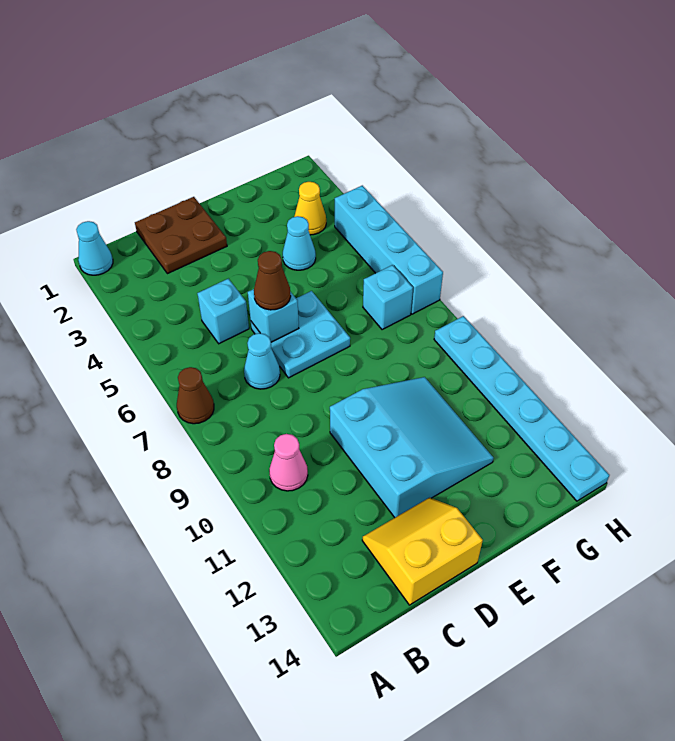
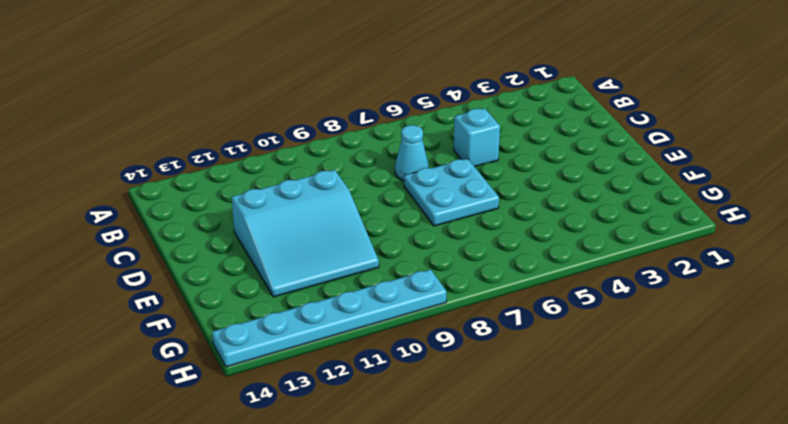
none -> cyan 1x1 cone [76,221,113,275]
none -> brown 1x1 cone [177,367,214,424]
none -> pink 1x1 cone [269,434,308,491]

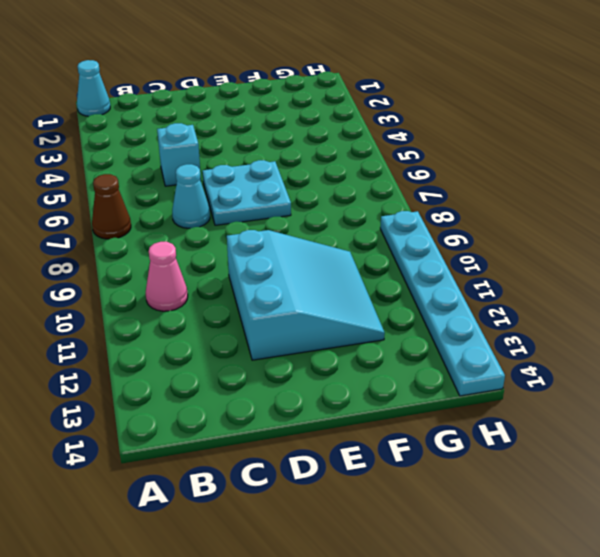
none -> brown 2x2 plate [135,197,227,274]
none -> yellow 2x2 slope [362,498,483,605]
none -> cyan 1x1 cone [283,216,316,270]

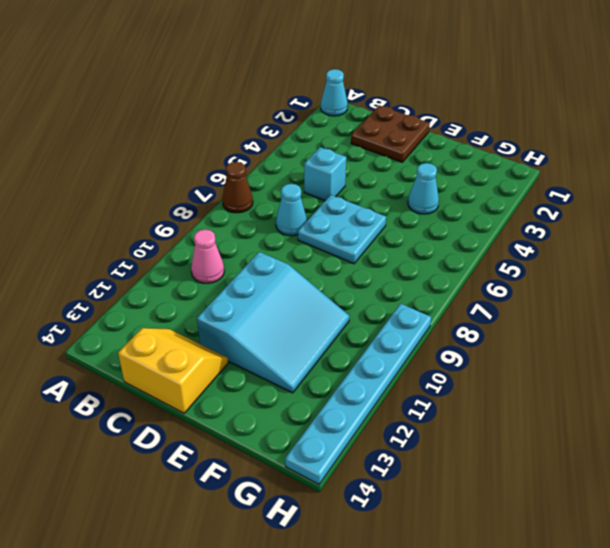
none -> yellow 1x1 cone [294,182,326,235]
none -> cyan 1x1 brick [363,265,413,330]
none -> cyan 1x4 brick [335,186,443,314]

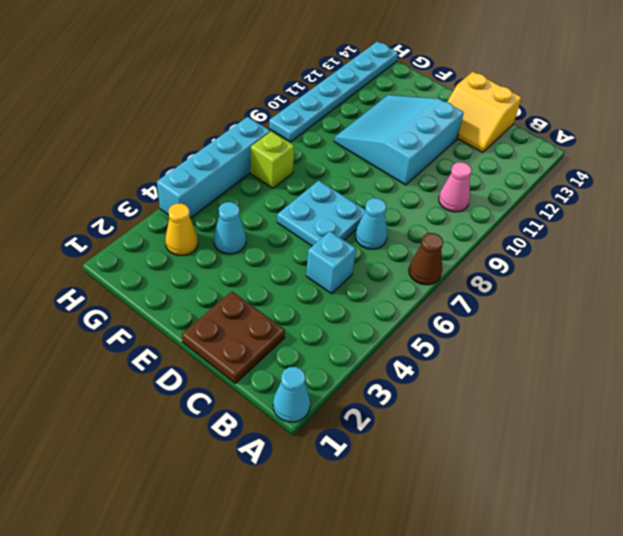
lime 1x1 brick [251,131,294,188] -> cyan 1x1 brick [363,265,413,330]
none -> cyan 1x1 brick [248,289,299,342]
none -> brown 1x1 cone [254,251,291,310]

